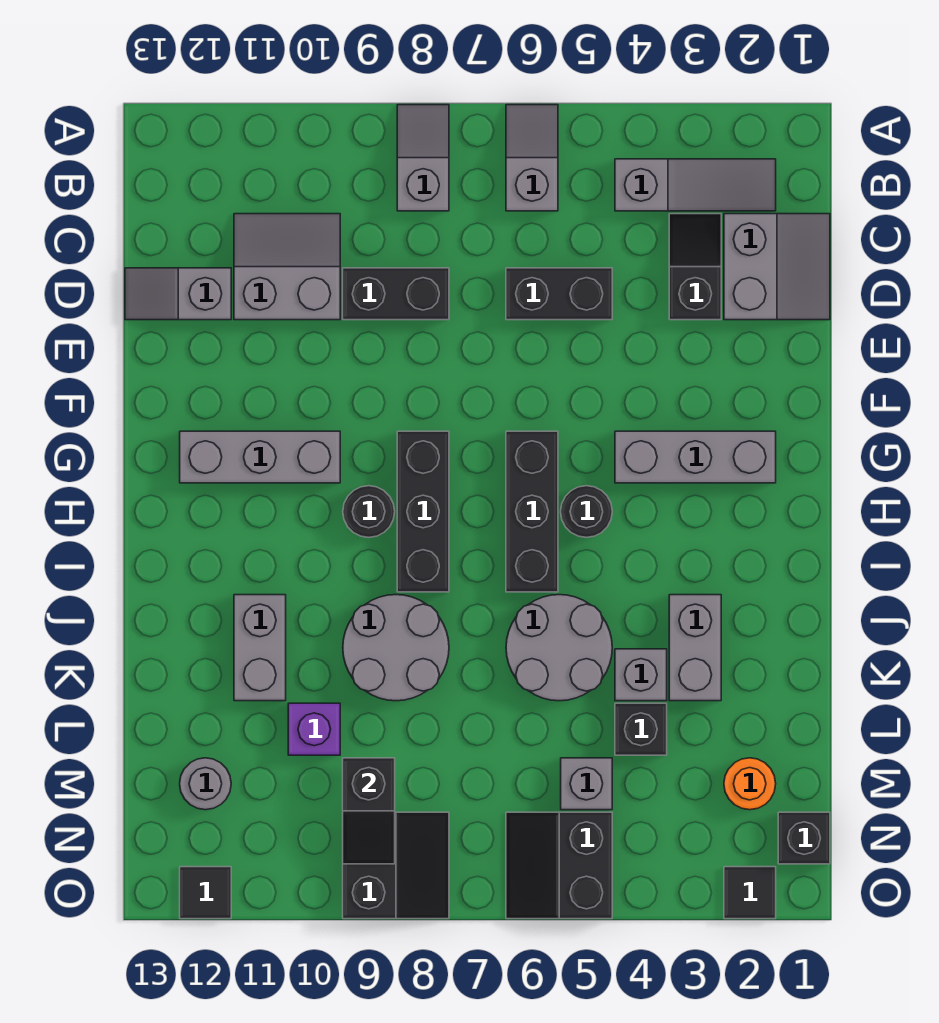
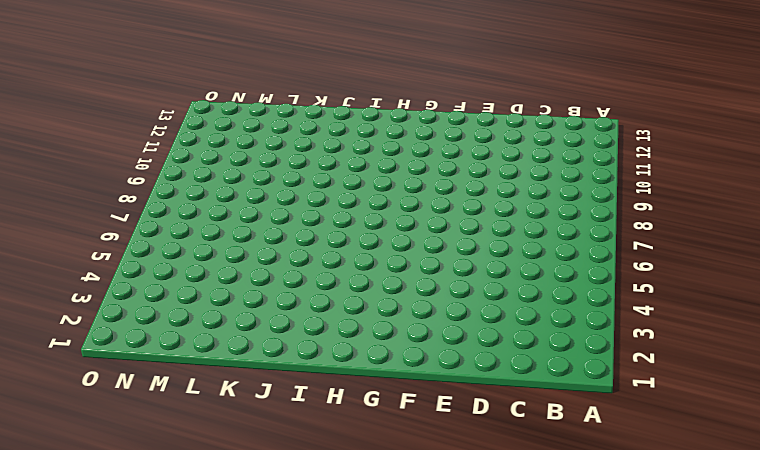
none -> grey 1x2 slope [506,105,558,211]
none -> grey 1x2 slope [397,105,449,211]
none -> grey 1x3 slope [615,159,776,211]
none -> grey 2x2 slope [724,214,830,320]

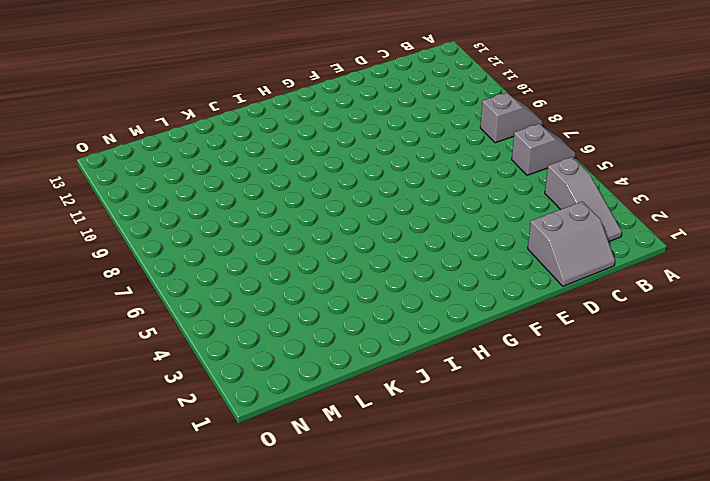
none -> black 1x2 slope [669,214,721,320]
none -> grey 2x2 slope [234,214,340,320]
none -> black 1x2 brick [506,268,612,320]
none -> black 1x2 brick [343,268,449,320]

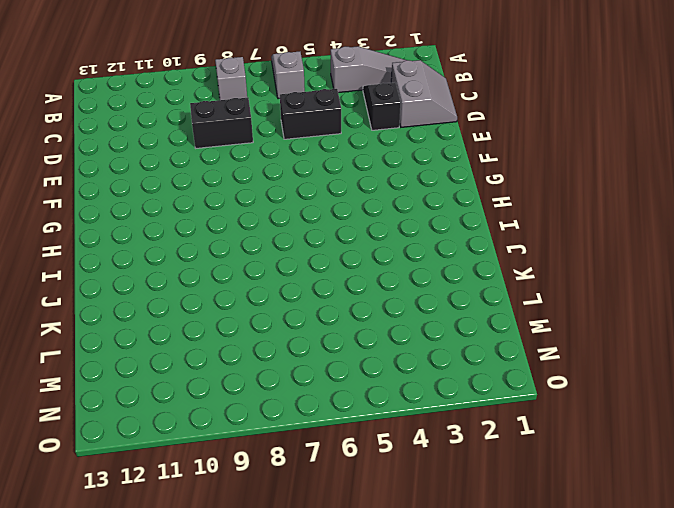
none -> grey 2x2 slope [234,214,340,320]
none -> grey 1x2 slope [125,268,231,320]
none -> grey 1x3 brick [615,431,776,483]
none -> black 1x3 brick [506,431,558,592]

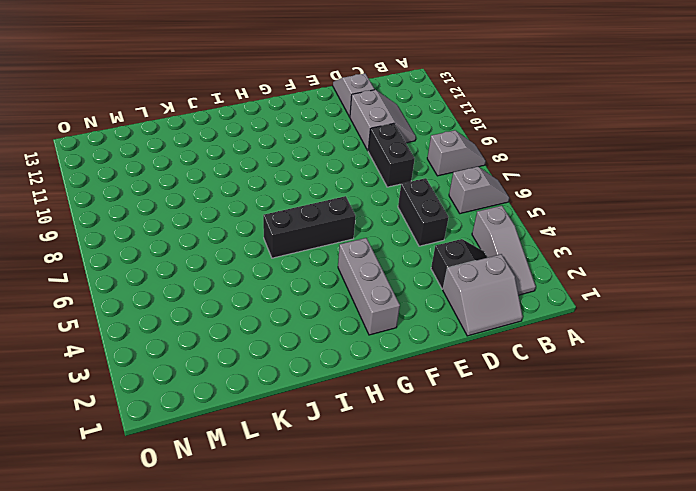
none -> black 1x3 brick [397,431,449,592]
none -> grey 1x3 brick [180,431,340,483]
none -> black 1x1 round brick [561,486,612,537]
none -> black 1x1 round brick [343,486,395,537]

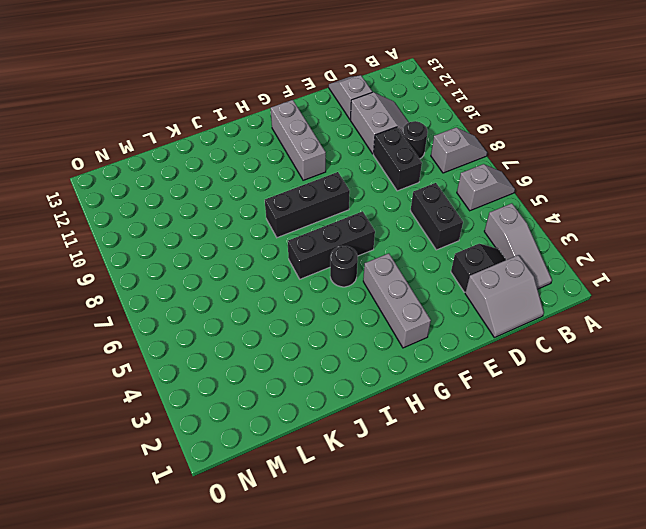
black 1x1 round brick [402,121,428,159] -> black 1x1 round brick moved to [343,486,395,537]
none -> grey 1x2 brick [669,595,721,701]
none -> grey 2x2 round brick [506,595,612,701]
none -> grey 2x2 round brick [343,595,449,701]
none -> grey 1x2 brick [234,595,286,701]

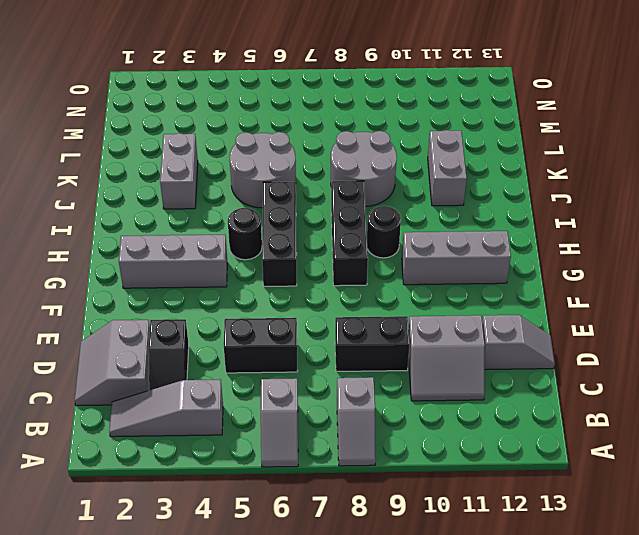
none -> grey 1x1 brick [615,649,667,701]
none -> black 1x1 brick [615,703,667,755]
none -> purple 1x1 brick [288,703,340,755]
none -> orange 1x1 round brick [724,758,776,810]

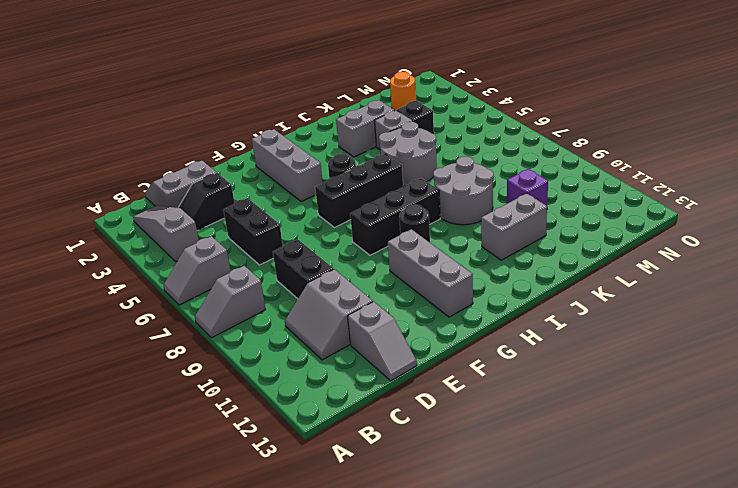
none -> grey 1x1 brick [561,758,612,810]
none -> grey 1x1 round brick [180,758,231,810]
none -> black 1x1 brick [778,812,830,864]
none -> black 2x2 slope [506,812,612,919]

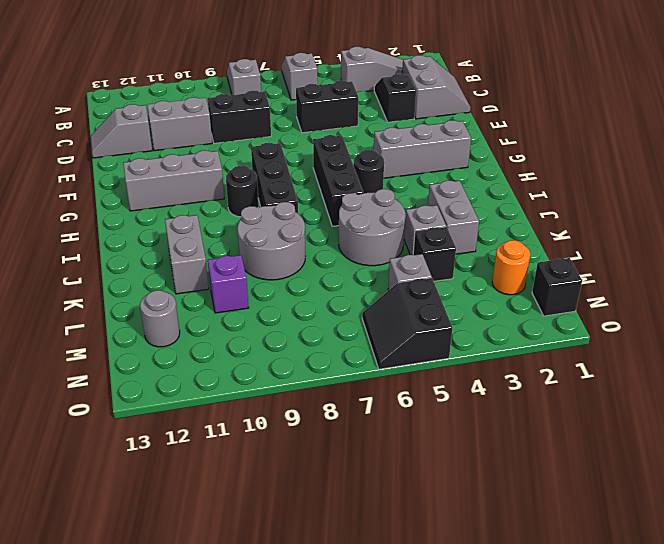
none -> black 2x2 slope [343,812,449,919]
none -> black 1x1 tile [724,867,776,919]
none -> black 1x1 tile [180,867,231,919]
none -> black 1x2 slope [343,758,395,864]

